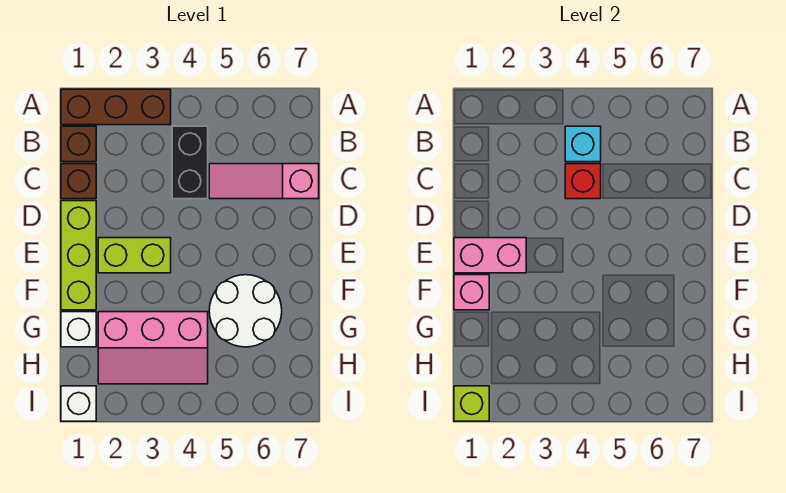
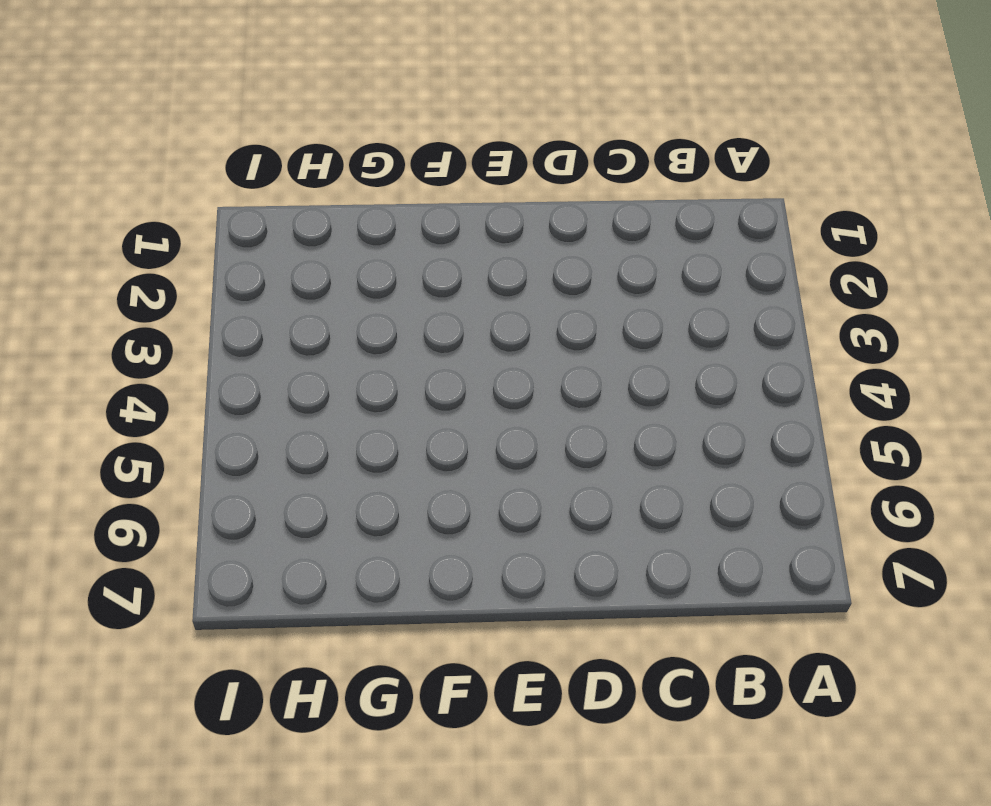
none -> brown 1x3 brick [61,89,171,125]
none -> brown 1x1 brick [61,126,96,162]
none -> black 1x2 brick [172,126,208,199]

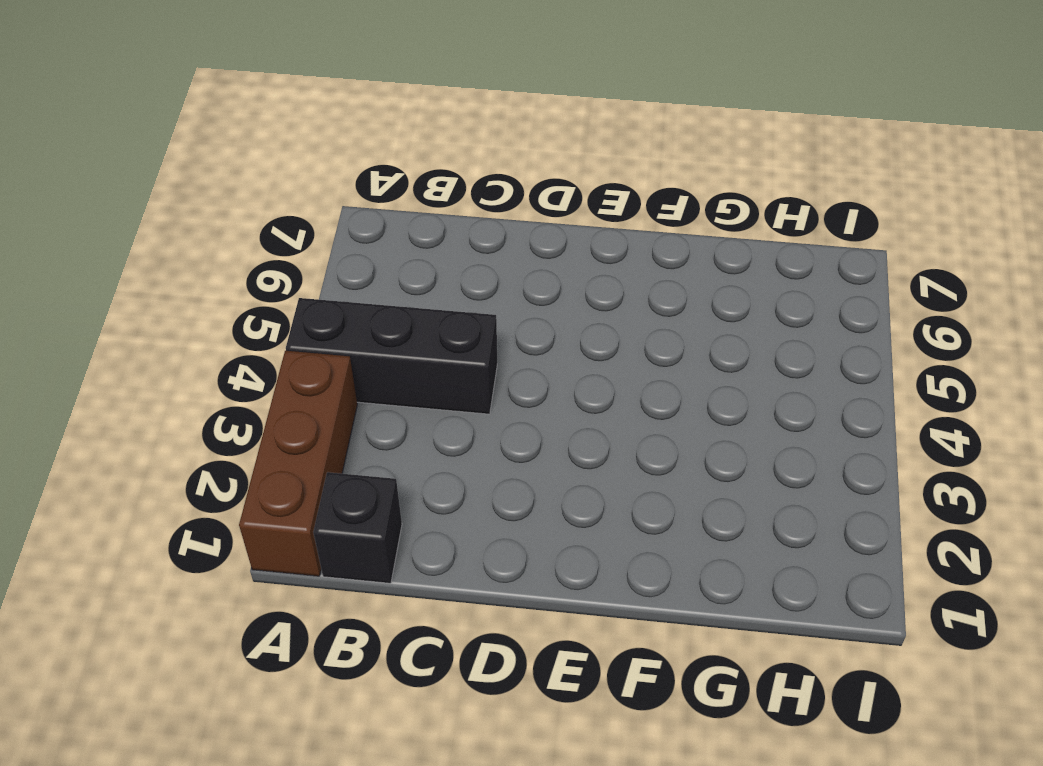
black 1x3 brick [286,298,497,414] -> black 1x2 brick [172,126,208,199]
black 1x1 brick [313,472,402,583] -> brown 1x1 brick [61,126,96,162]
none -> brown 1x1 brick [61,164,96,199]
none -> pink 1x3 slope [209,164,319,199]
none -> lime 1x3 brick [61,201,96,310]

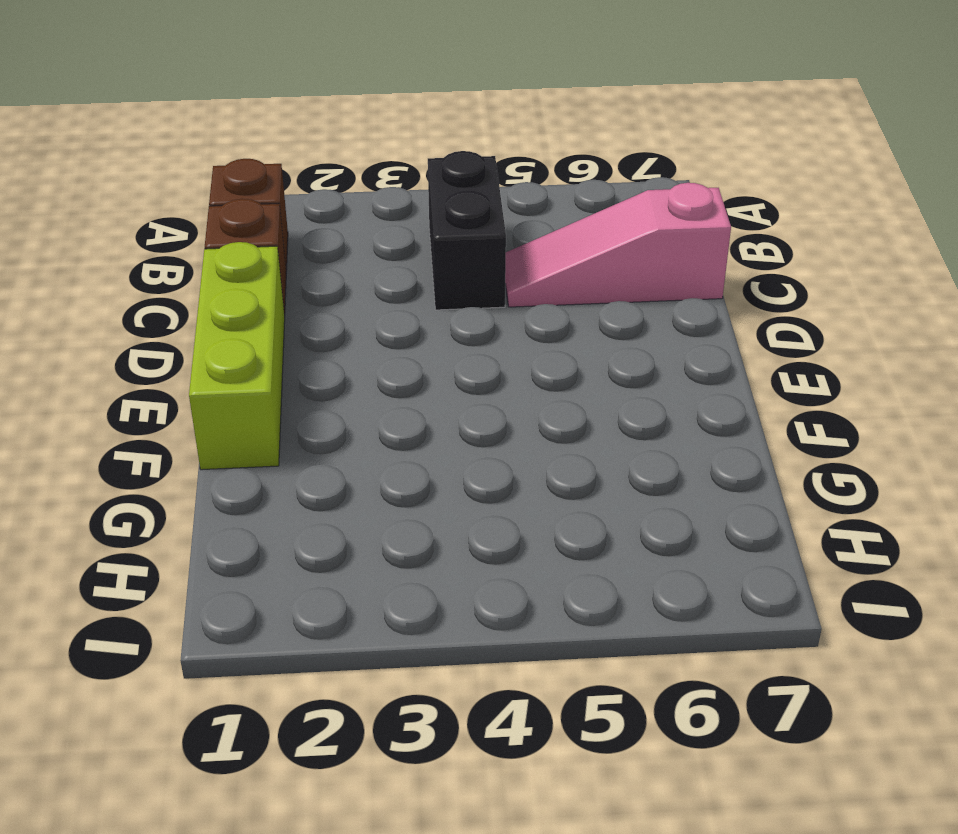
none -> brown 1x3 brick [61,89,171,125]
none -> lime 1x2 brick [98,238,171,273]
none -> white 2x2 round brick [209,275,282,347]

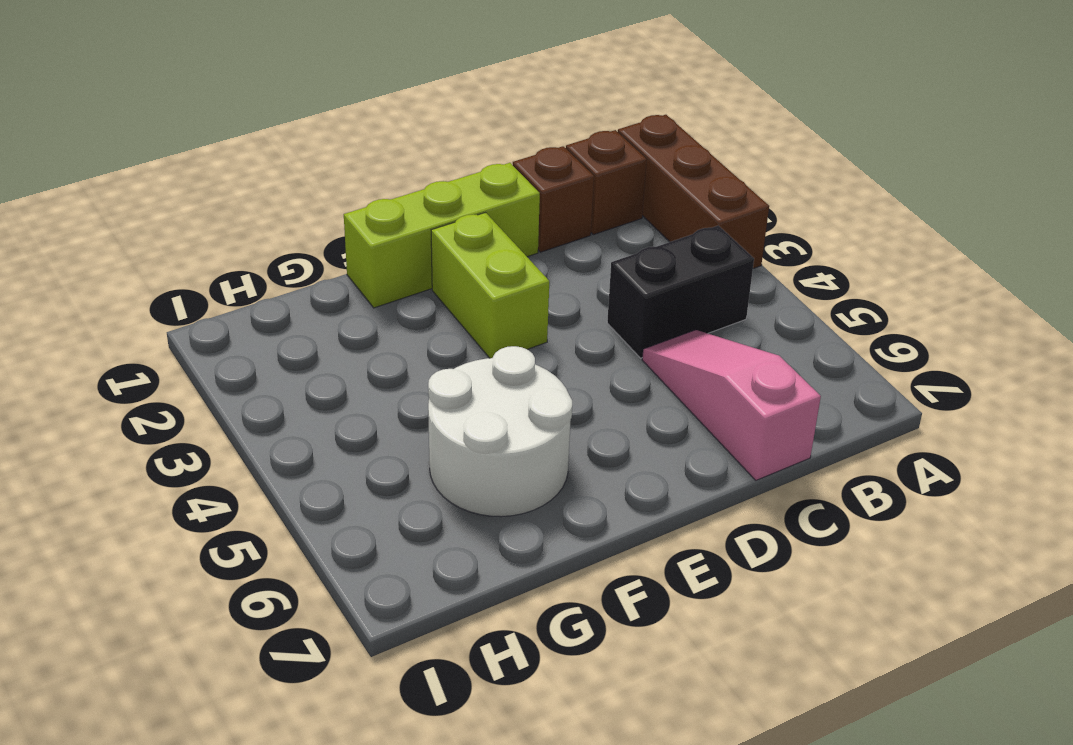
none -> white 1x1 brick [61,312,96,347]
none -> pink 2x3 slope [98,312,208,384]
none -> white 1x1 brick [61,386,96,421]

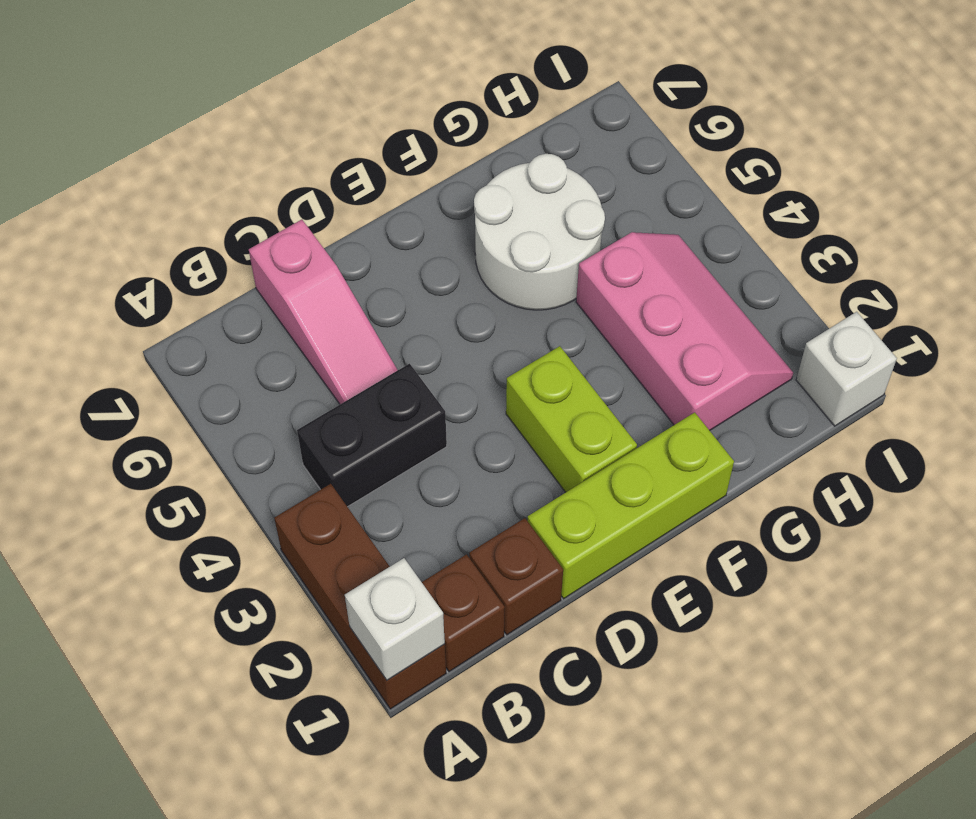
white 1x1 brick [345,558,445,680] -> white 1x1 brick moved to [61,312,96,347]
none -> cyan 1x1 brick [565,126,601,162]
none -> red 1x1 brick [565,164,601,199]
none -> pink 1x2 brick [454,238,526,273]

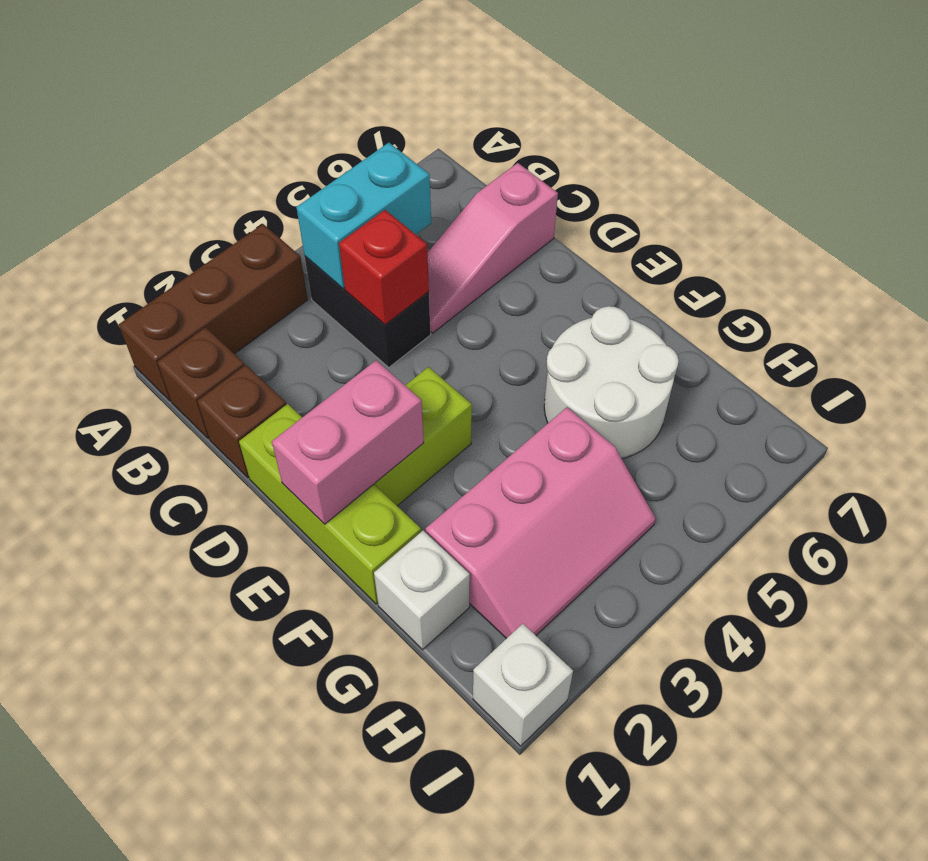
cyan 1x2 brick [296,143,431,288] -> cyan 1x1 brick [565,126,601,162]
none -> pink 1x1 brick [454,275,489,310]
none -> lime 1x1 brick [454,386,489,421]

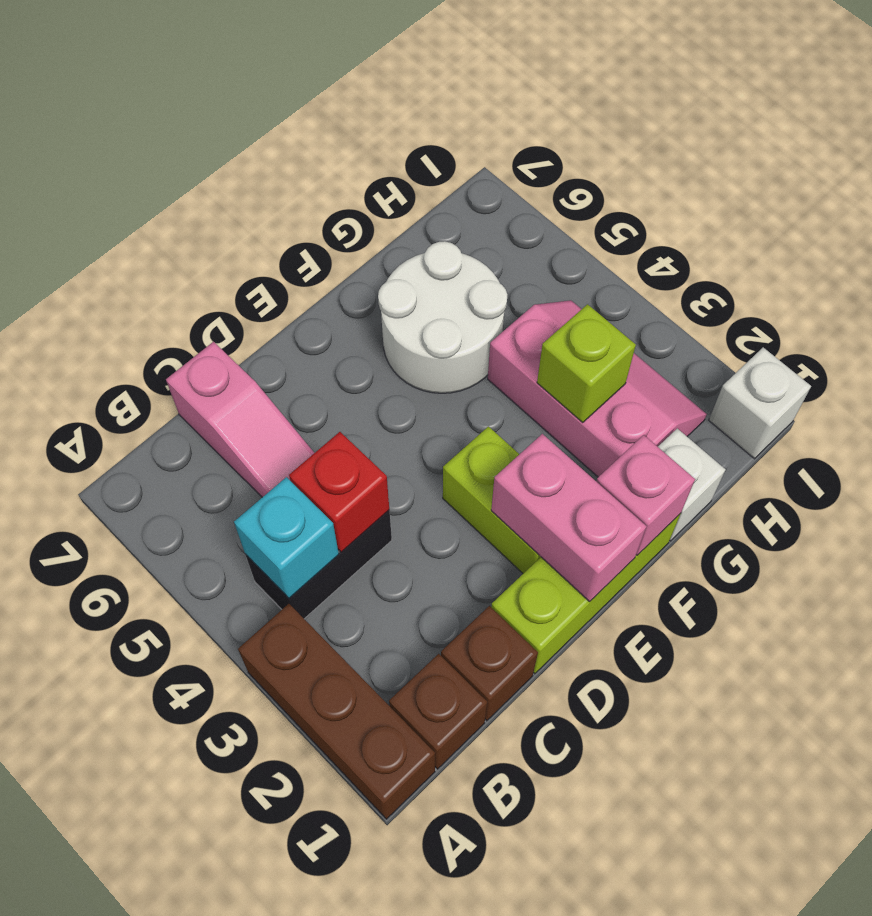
lime 1x1 brick [537,304,636,423] -> lime 1x1 brick moved to [454,386,489,421]

